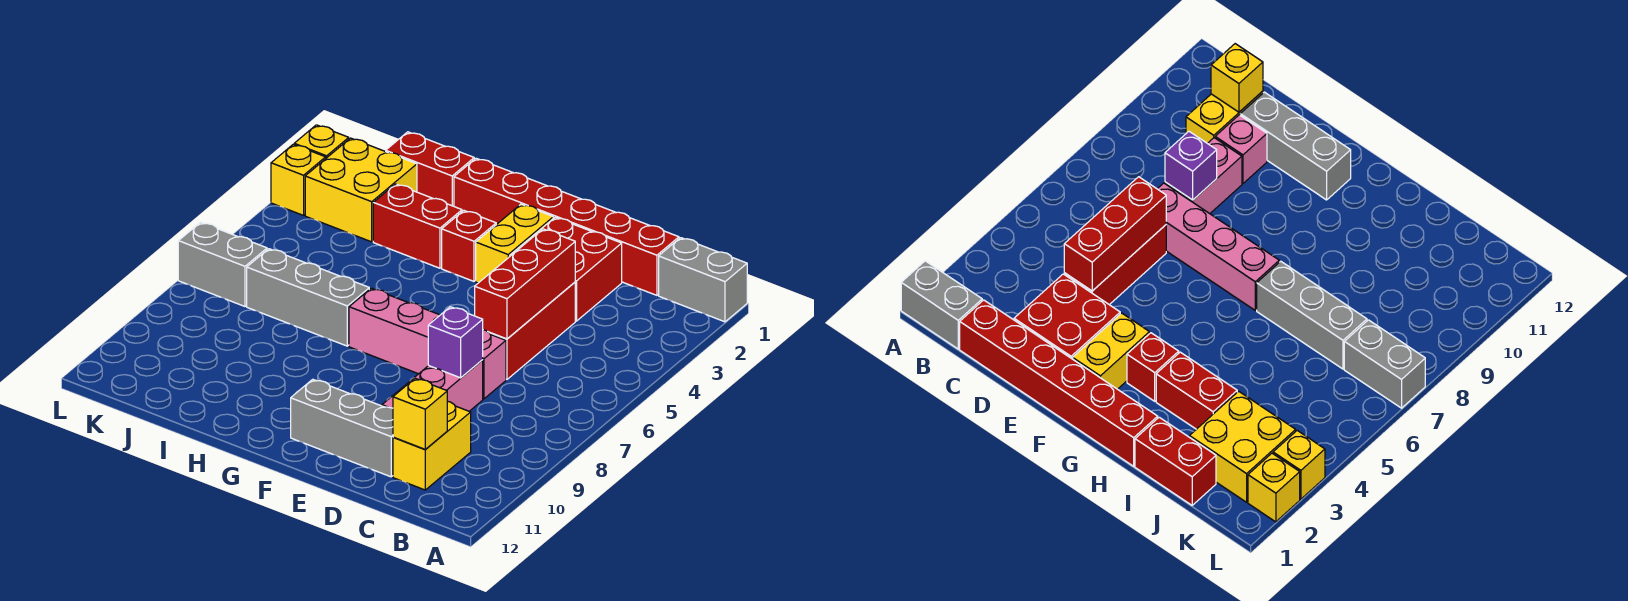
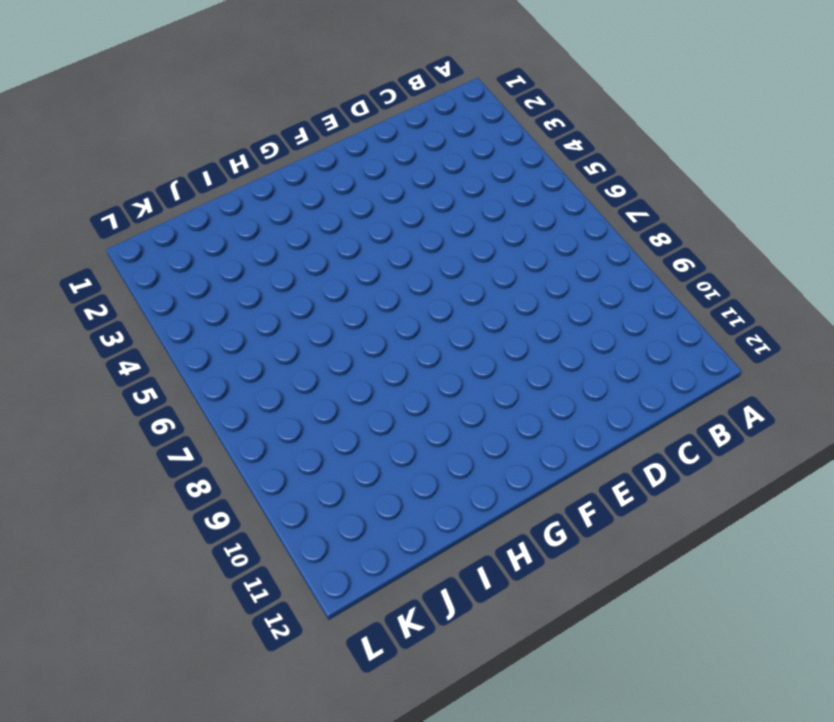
none -> grey 1x2 brick [659,238,747,322]
none -> red 1x6 brick [454,158,679,295]
none -> yellow 1x2 brick [393,401,471,490]

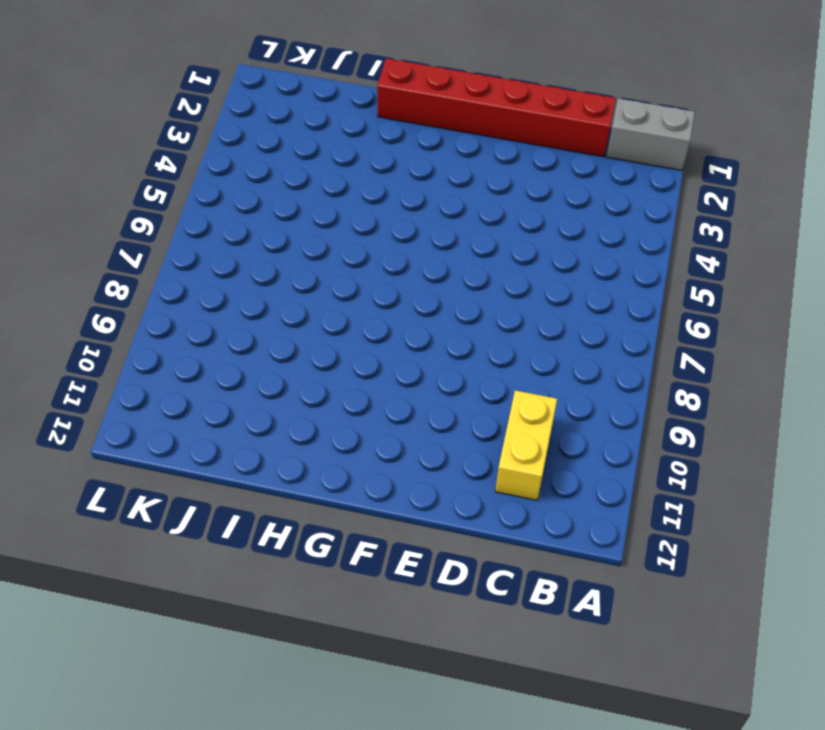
none -> red 2x2 brick [510,217,622,321]
none -> red 1x3 brick [489,282,575,379]
none -> pink 1x4 brick [349,288,506,399]

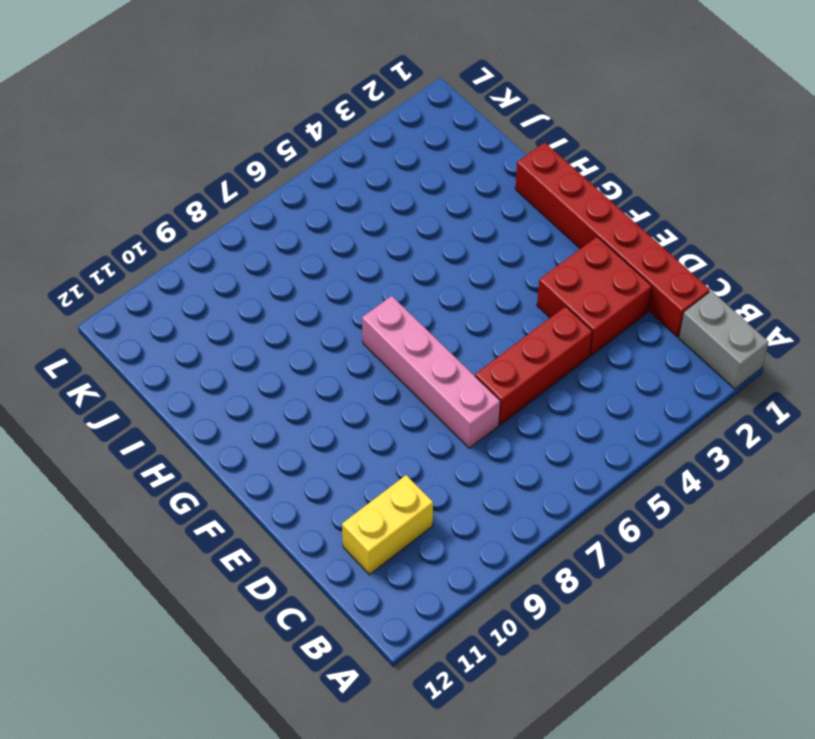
none -> pink 1x2 brick [405,360,483,411]
none -> pink 1x1 brick [1215,115,1267,183]
none -> grey 1x3 brick [291,379,393,477]

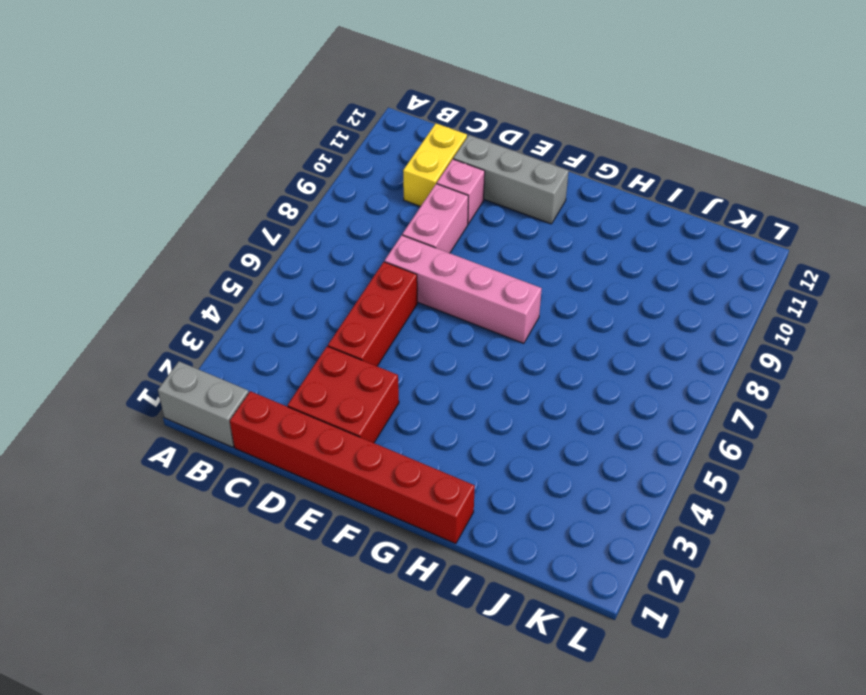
none -> yellow 1x2 brick [476,204,553,283]
none -> red 1x1 brick [442,211,496,281]
none -> red 1x2 brick [373,184,462,268]

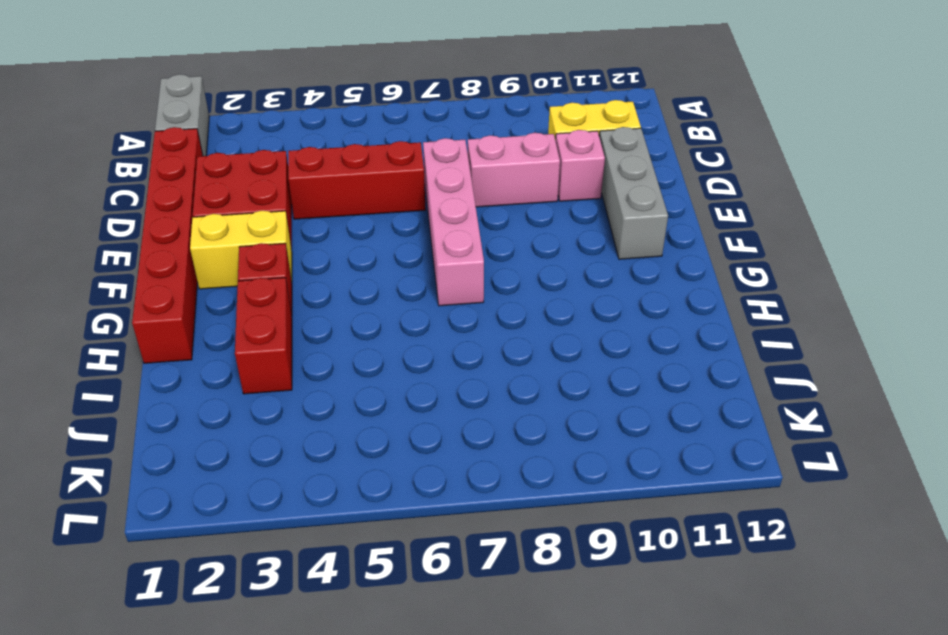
none -> grey 1x3 brick [247,249,369,346]
none -> red 1x2 brick [386,132,474,206]
none -> yellow 2x2 brick [305,138,417,242]

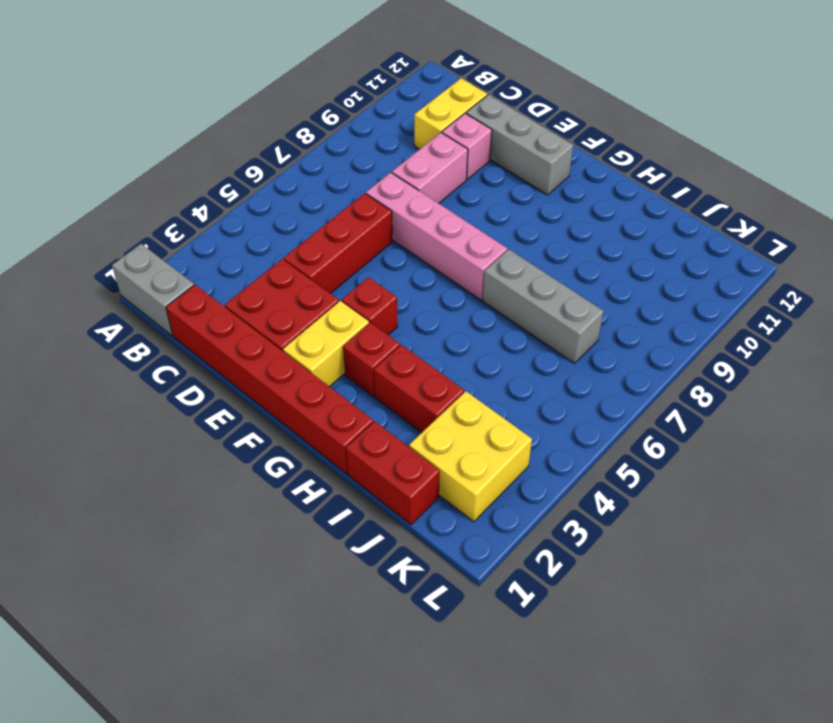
red 1x1 brick [342,277,398,335] -> none
none -> grey 1x2 brick [178,222,267,306]
none -> yellow 1x1 brick [294,125,349,158]
none -> yellow 1x1 brick [271,144,326,215]

